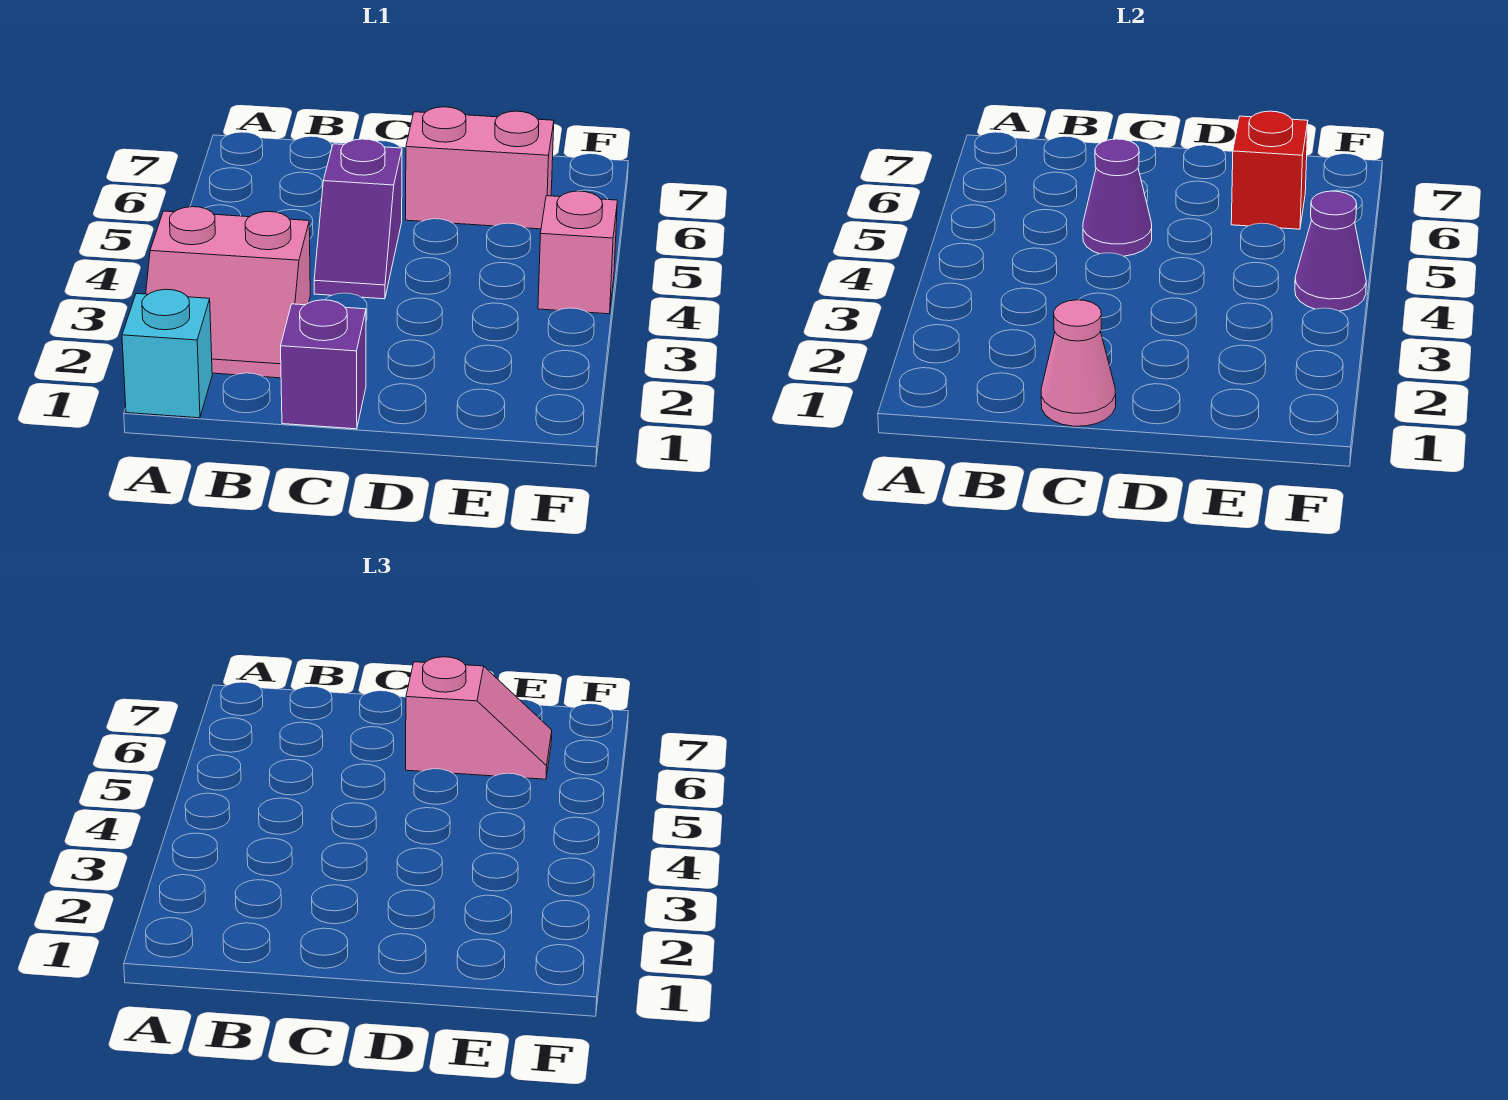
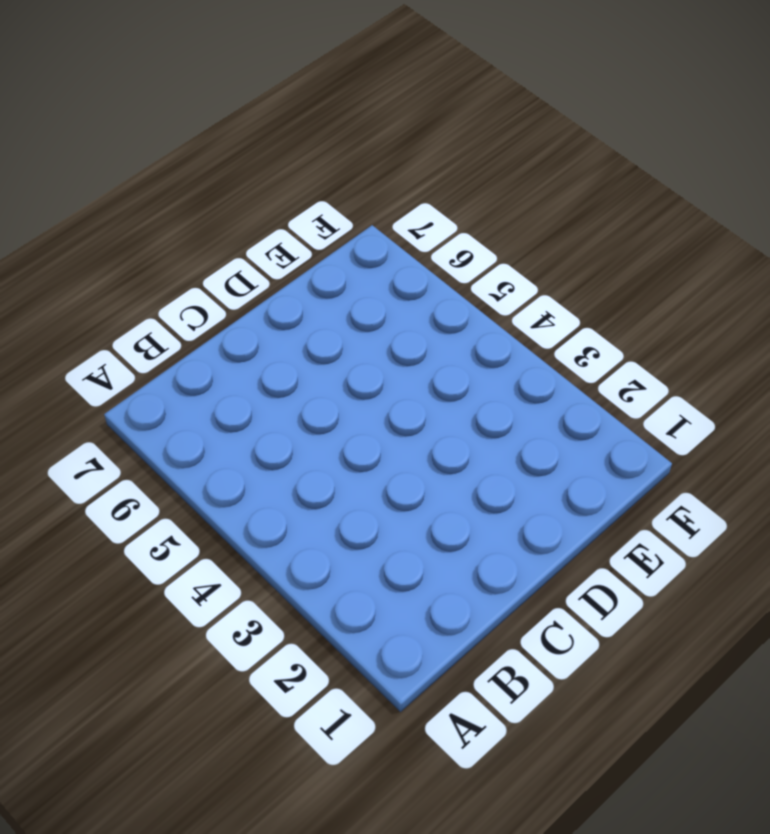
none -> cyan 1x1 brick [122,289,212,418]
none -> pink 2x2 slope [146,207,310,378]

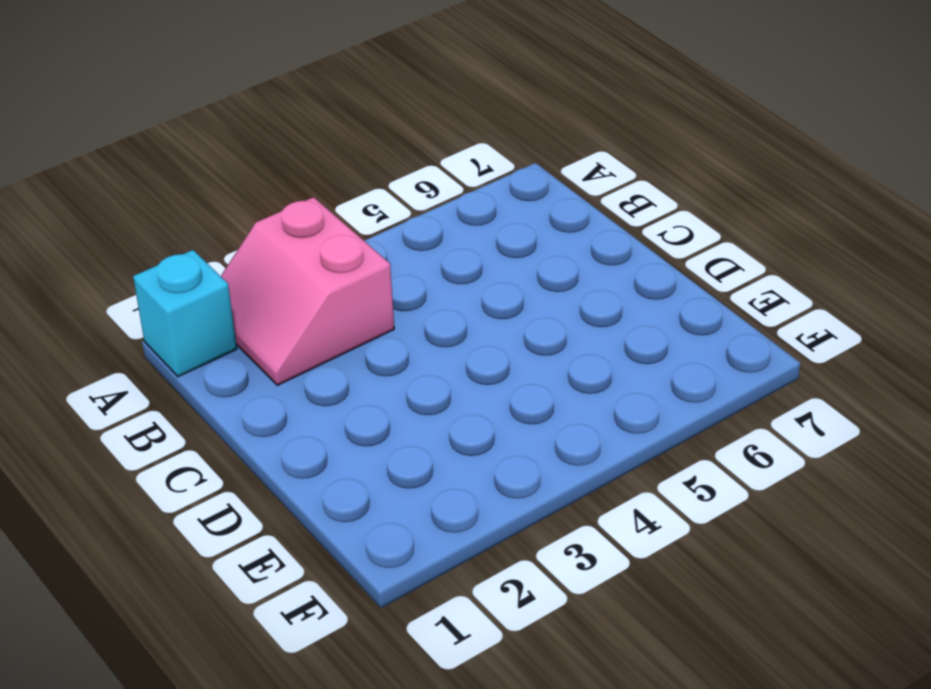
none -> purple 1x1 brick [281,300,366,429]
none -> purple 1x2 slope [314,139,402,299]

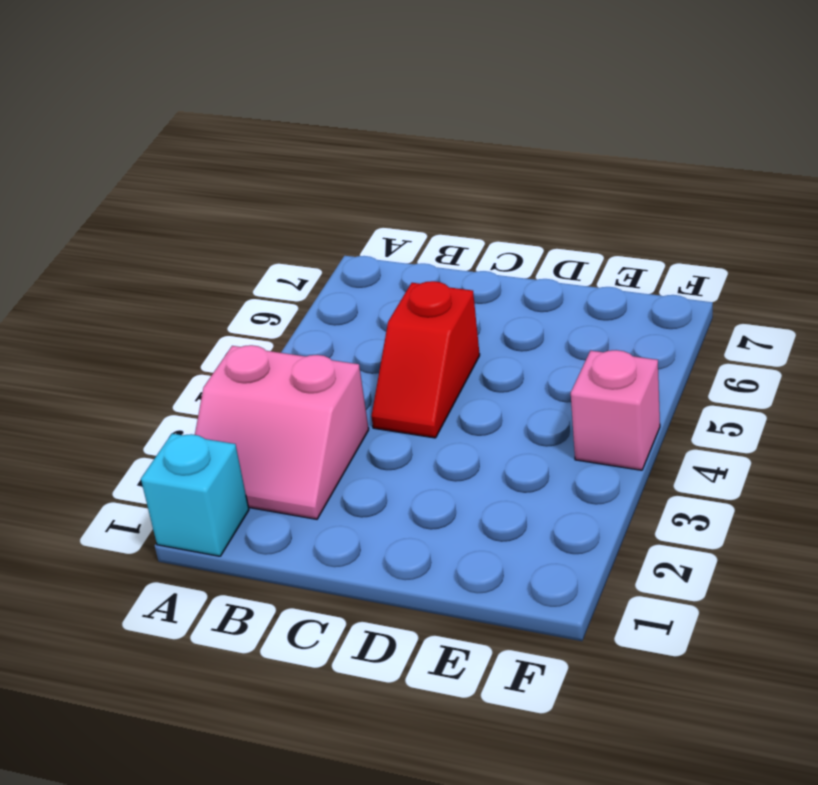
red 1x2 slope [371,281,480,438] -> purple 1x2 slope [314,139,402,299]
none -> purple 1x1 brick [281,300,366,429]
none -> pink 1x2 brick [406,107,554,229]

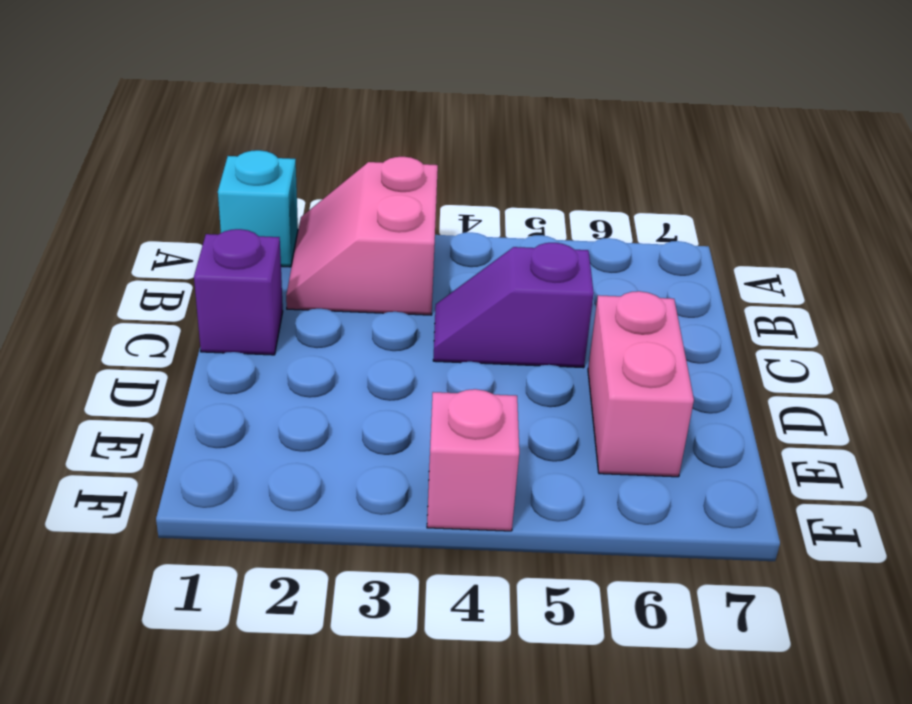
none -> pink 1x1 cone [1041,300,1116,426]
none -> purple 1x1 cone [1083,139,1152,256]

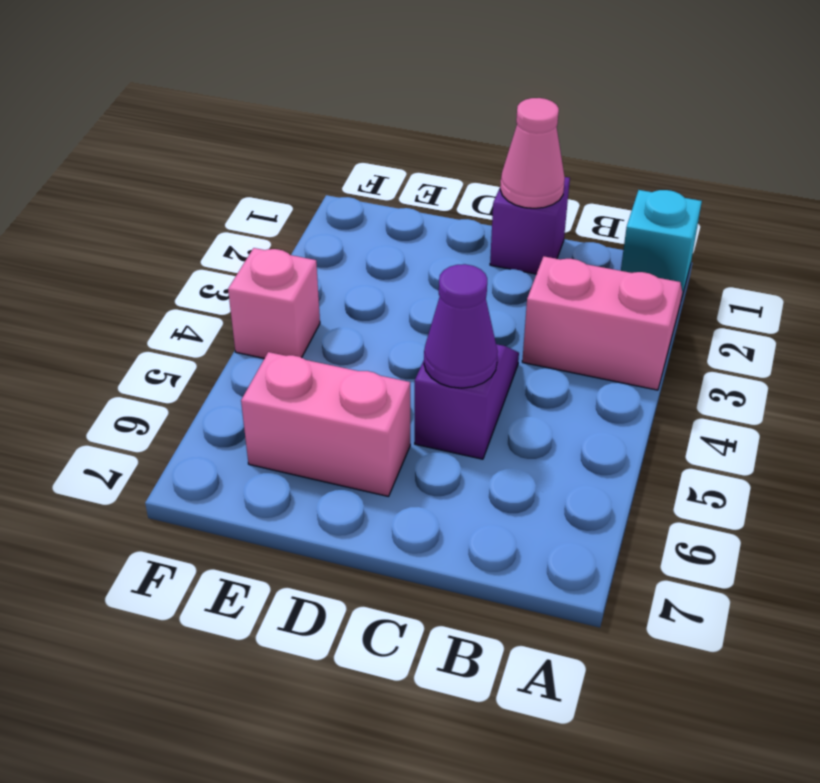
none -> red 1x1 brick [1231,111,1308,229]
none -> purple 1x1 cone [1295,191,1366,311]

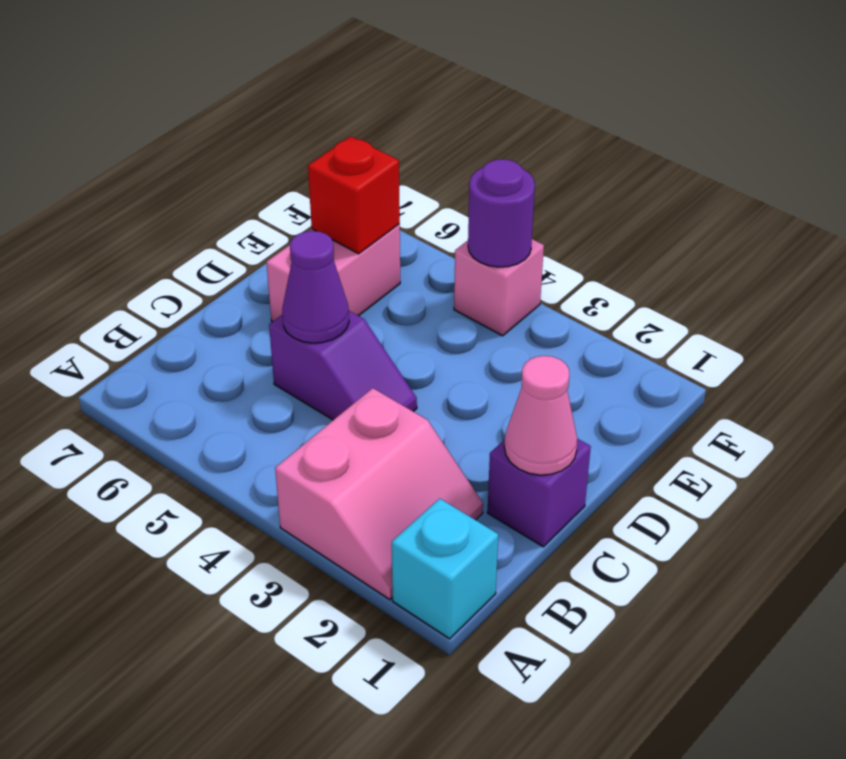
purple 1x1 round brick [468,159,535,267] -> purple 1x1 cone [1295,191,1366,311]
none -> pink 1x2 slope [406,657,552,779]

